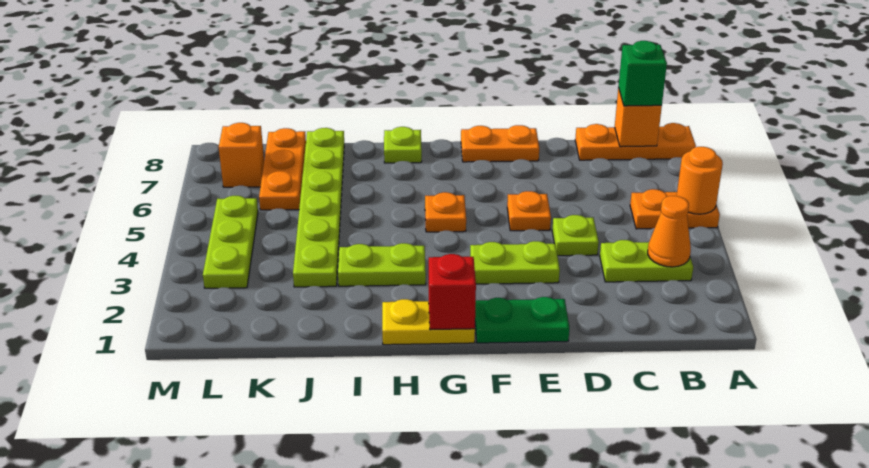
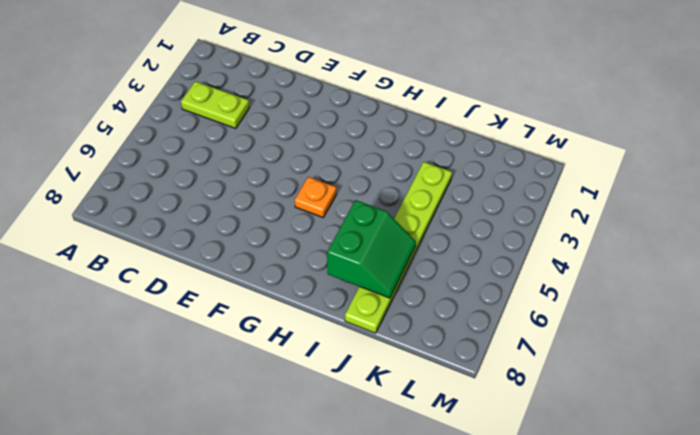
green 2x2 slope [327,200,416,298] -> none
none -> orange 1x2 plate [630,189,720,229]
none -> orange 1x3 plate [575,123,696,160]
none -> lime 1x1 plate [552,215,599,256]

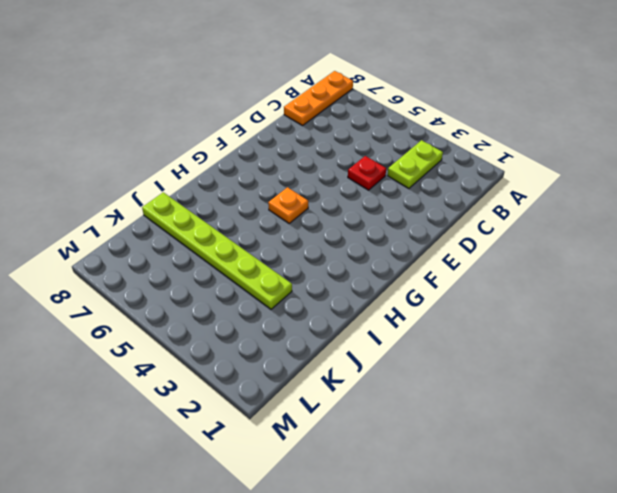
red 1x1 plate [348,156,386,190] -> lime 1x1 plate [552,215,599,256]
none -> orange 1x2 plate [630,189,720,229]
none -> green 1x2 plate [475,297,569,343]
none -> lime 1x2 plate [470,241,560,284]

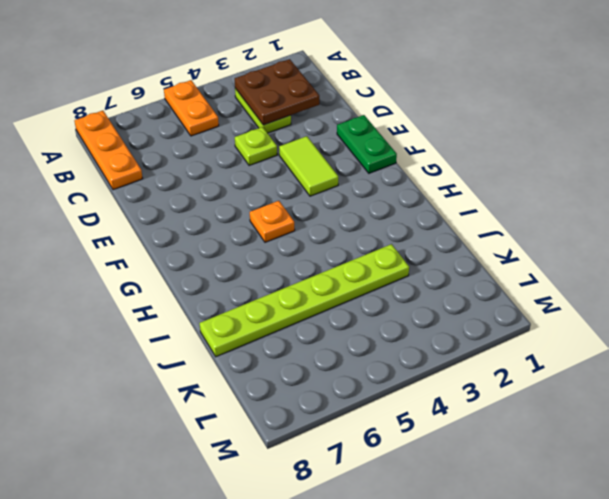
brown 2x2 plate [235,59,319,125] -> orange 1x1 cone [648,196,691,267]
lime 1x2 tile [279,136,338,196] -> lime 1x2 plate [470,241,560,284]
none -> orange 1x1 plate [507,191,551,231]
none -> orange 1x2 plate [461,125,539,162]
none -> yellow 1x2 plate [382,299,475,345]

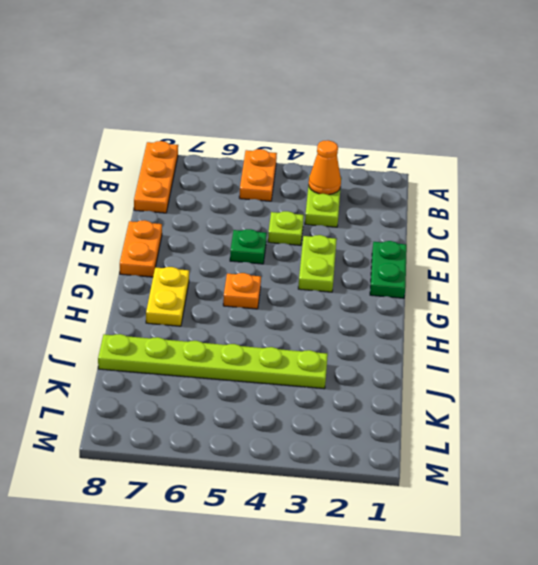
green 1x1 plate [230,229,267,264] -> orange 1x1 plate [507,191,551,231]
yellow 1x2 plate [146,267,189,326] -> yellow 1x2 plate moved to [382,299,475,345]
none -> lime 1x2 plate [338,243,426,286]
none -> lime 1x1 plate [384,127,422,163]
none -> orange 1x3 plate [259,128,306,210]

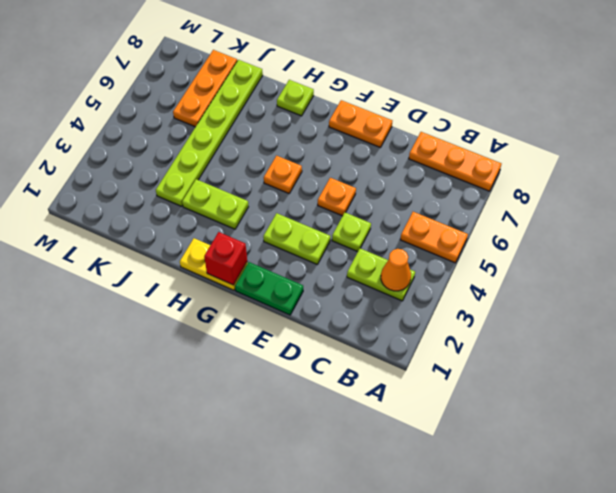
none -> lime 1x3 plate [203,196,258,288]
none -> orange 1x1 brick [219,123,264,187]
none -> orange 1x1 round brick [677,147,723,214]

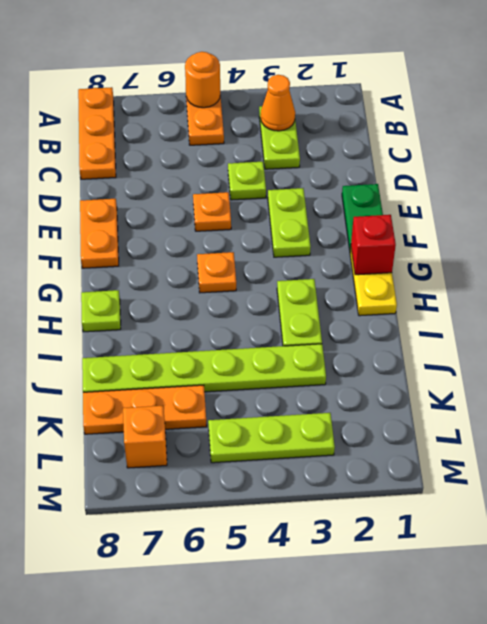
none -> orange 1x1 brick [615,88,662,147]
none -> green 1x1 brick [618,41,667,106]

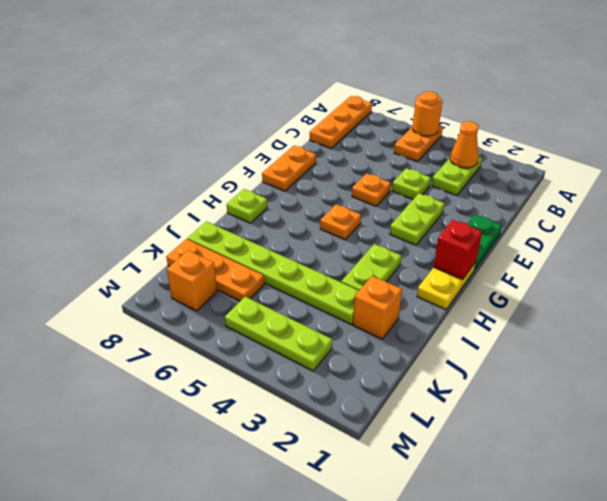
orange 1x1 brick [353,276,402,339] -> orange 1x1 brick moved to [615,88,662,147]
none -> green 1x1 brick [618,41,667,106]

